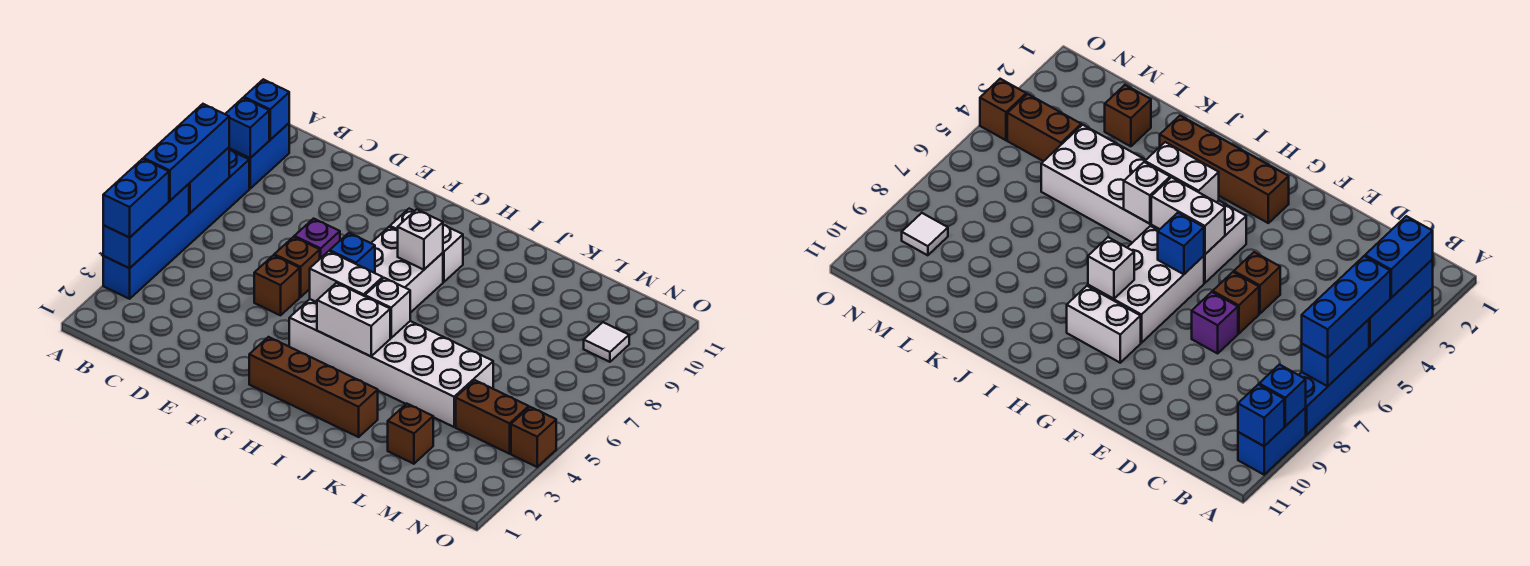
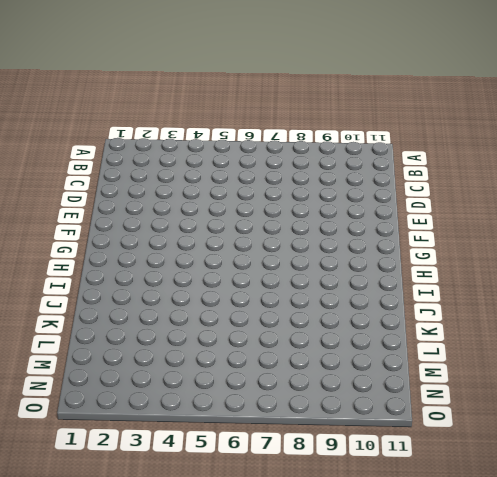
none -> blue 1x6 brick [103,150,249,299]
none -> blue 1x2 brick [229,123,289,189]
none -> brown 1x1 brick [254,255,300,315]

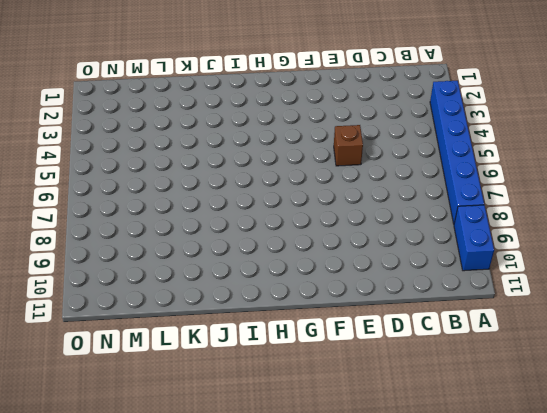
none -> brown 1x1 brick [274,237,320,297]
none -> purple 1x1 brick [294,219,340,258]
none -> brown 1x4 brick [249,337,378,437]

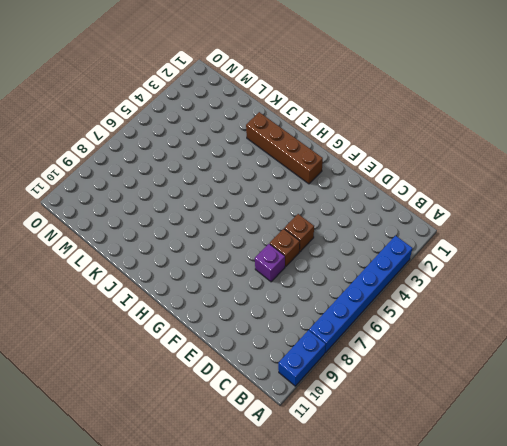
none -> white 2x6 brick [289,299,493,427]
none -> white 2x3 brick [371,227,443,313]
none -> white 1x2 brick [390,209,463,282]

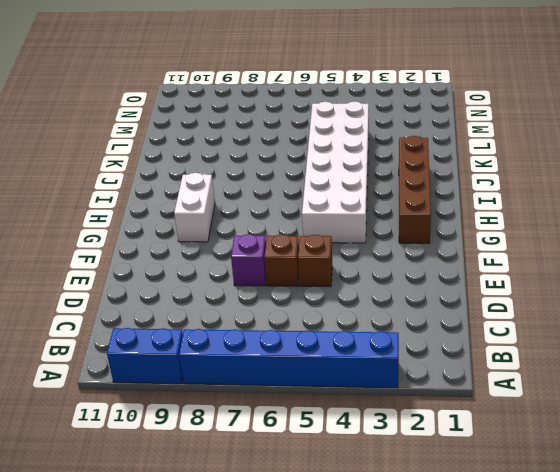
none -> white 2x3 brick [371,227,443,313]
none -> brown 1x1 brick [388,404,433,464]
none -> brown 1x2 brick [456,380,529,454]

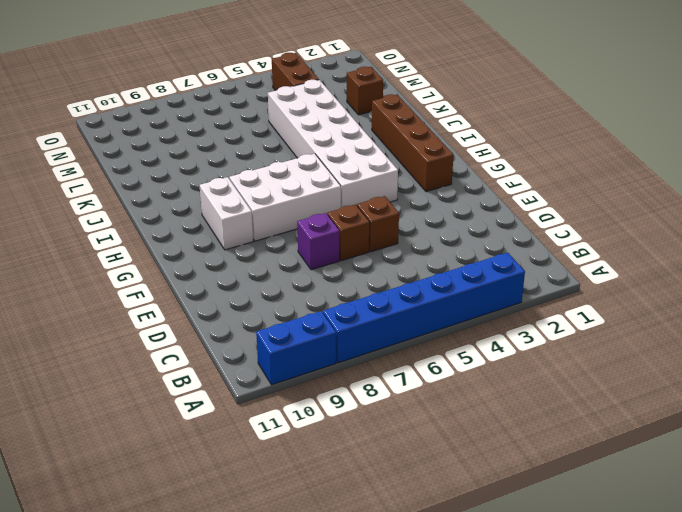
none -> white 1x1 tile [584,322,629,362]
none -> brown 1x1 brick [511,407,556,467]
none -> blue 1x3 brick [103,184,189,268]

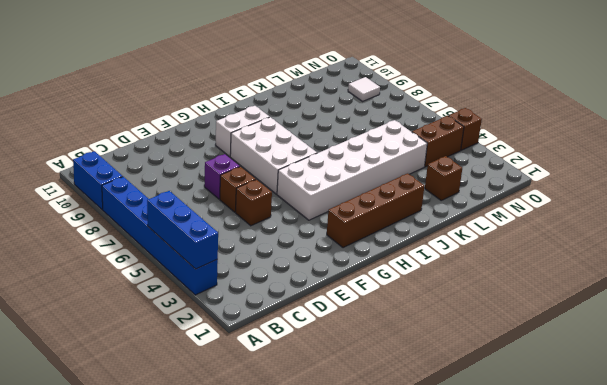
none -> blue 1x2 brick [189,147,230,213]
none -> blue 1x1 brick [225,98,269,158]
none -> blue 1x1 brick [244,79,289,140]

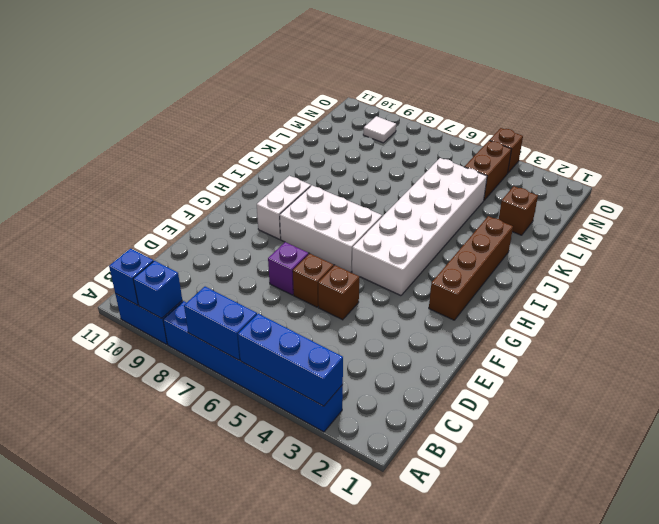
none -> white 1x2 brick [310,251,383,302]
none -> blue 1x1 brick [330,233,375,273]
none -> white 1x2 brick [317,283,390,356]

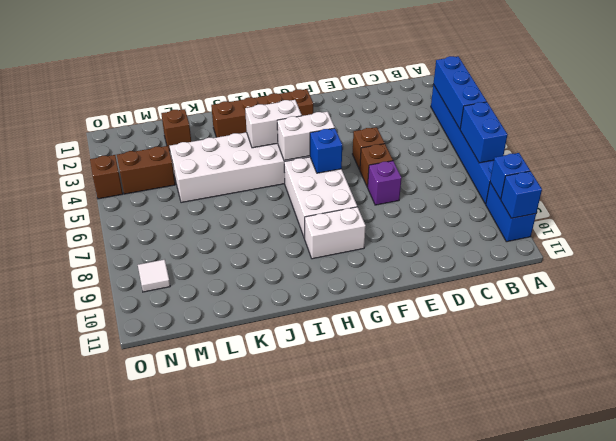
none -> white 1x1 brick [398,209,443,270]
none -> white 1x1 brick [365,278,410,338]
none -> blue 1x2 brick [103,159,169,238]

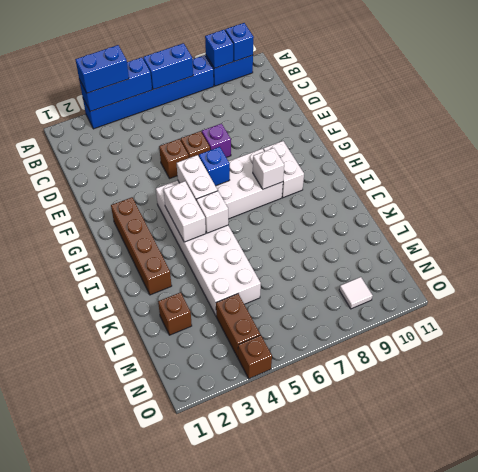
none -> blue 1x3 brick [144,104,229,201]

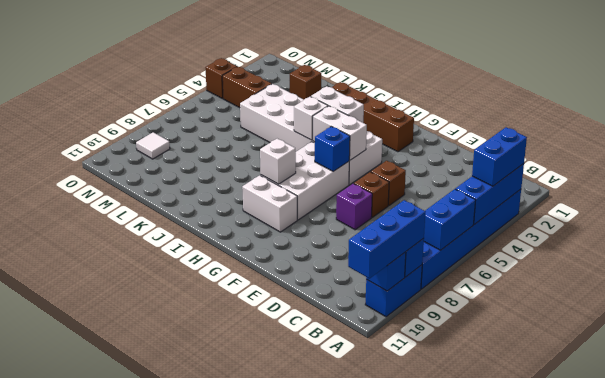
blue 1x3 brick [348,200,425,279] -> blue 1x3 brick moved to [144,104,229,201]

